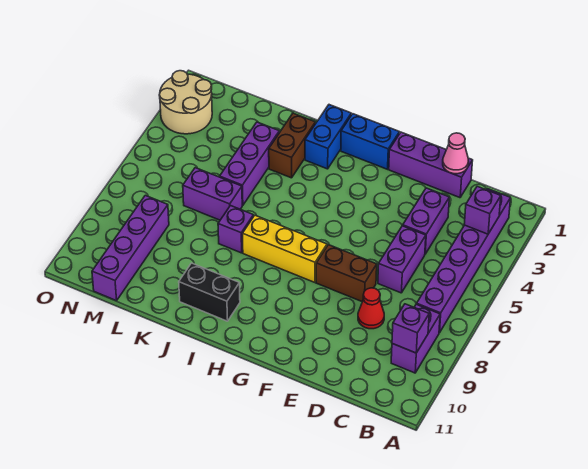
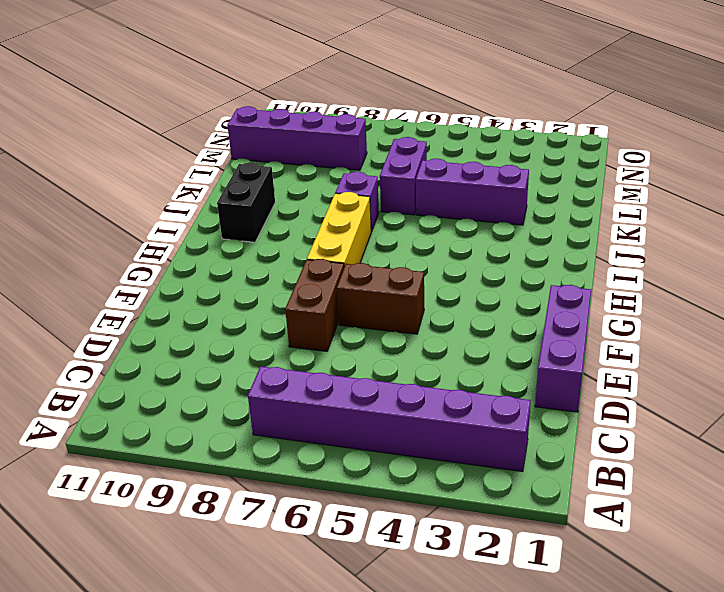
brown 1x2 brick [337,263,424,334] -> brown 1x2 brick moved to [269,113,315,178]
none -> purple 1x2 brick [391,304,440,373]
none -> purple 1x2 brick [403,188,449,254]
none -> purple 1x2 brick [378,226,426,293]

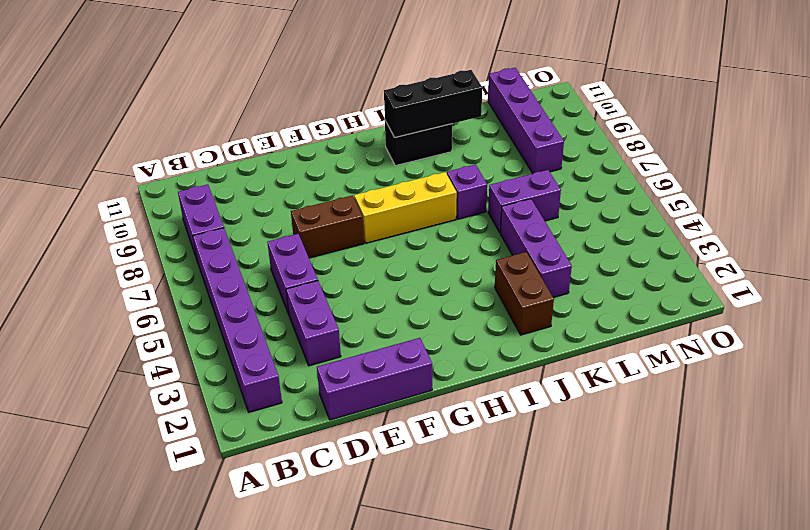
black 1x3 brick [384,70,482,138] -> none
none -> red 1x1 cone [358,288,384,329]
none -> blue 1x2 brick [341,114,399,169]
none -> blue 1x2 brick [305,105,351,169]

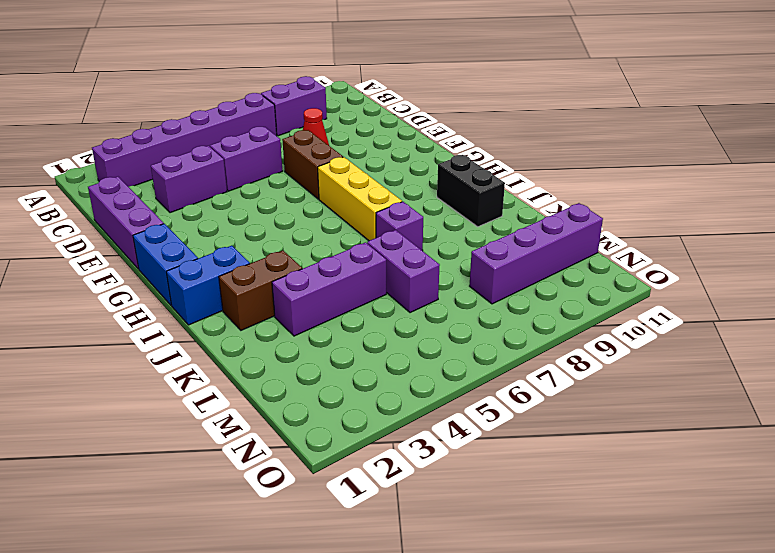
none -> tan 2x2 round brick [159,71,212,134]
none -> purple 1x1 brick [464,186,501,234]
none -> purple 1x1 brick [392,304,429,353]

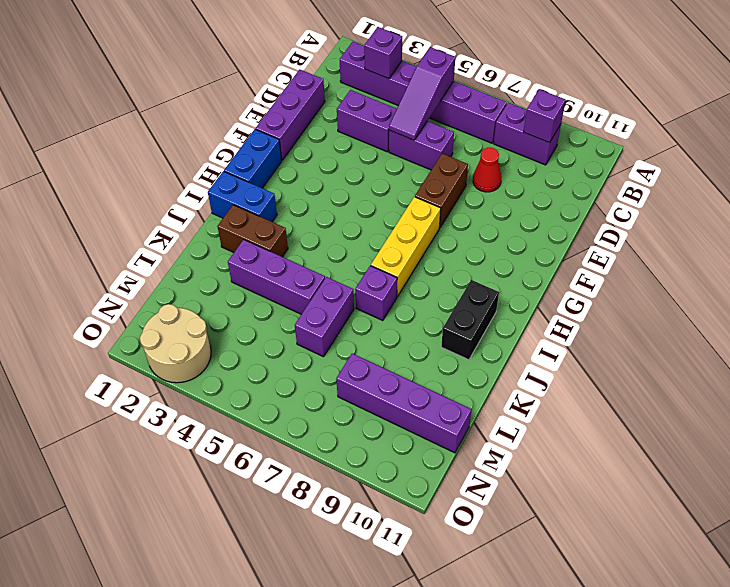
purple 1x3 slope [389,47,455,140] -> none
none -> pink 1x1 cone [443,133,469,174]

